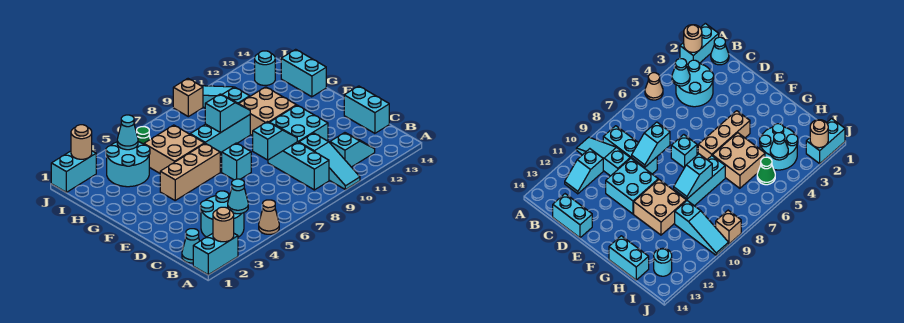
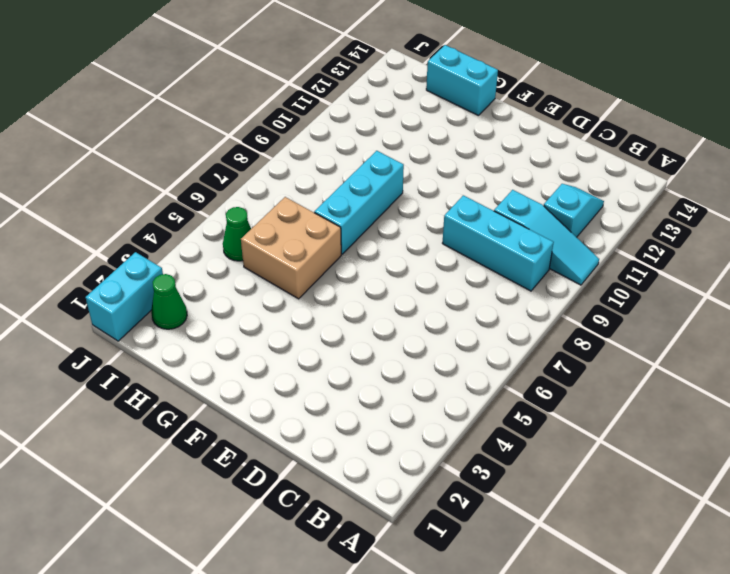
green 1x1 cone [151,274,187,329] -> none
none -> cyan 1x2 brick [193,233,238,275]
none -> tan 1x1 cone [259,200,279,234]
none -> cyan 1x1 cone [182,229,200,263]

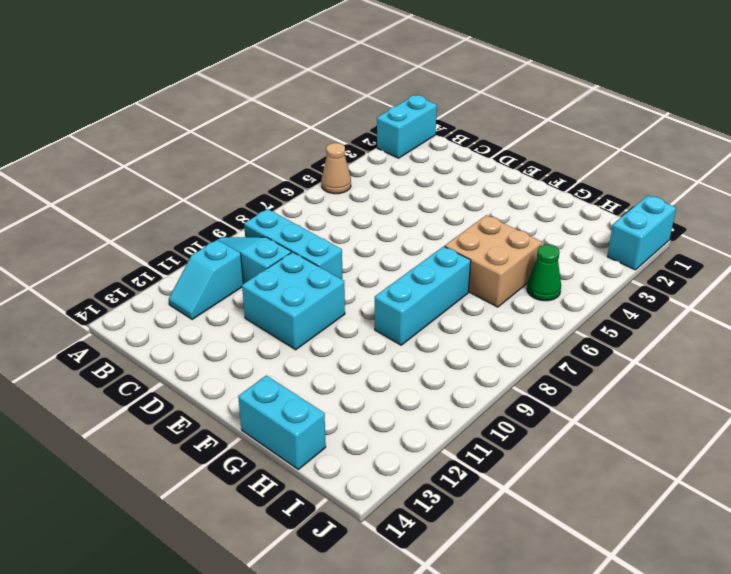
none -> cyan 1x1 cone [182,229,200,263]
none -> cyan 2x2 round brick [201,191,244,237]
none -> cyan 1x2 brick [344,86,389,133]

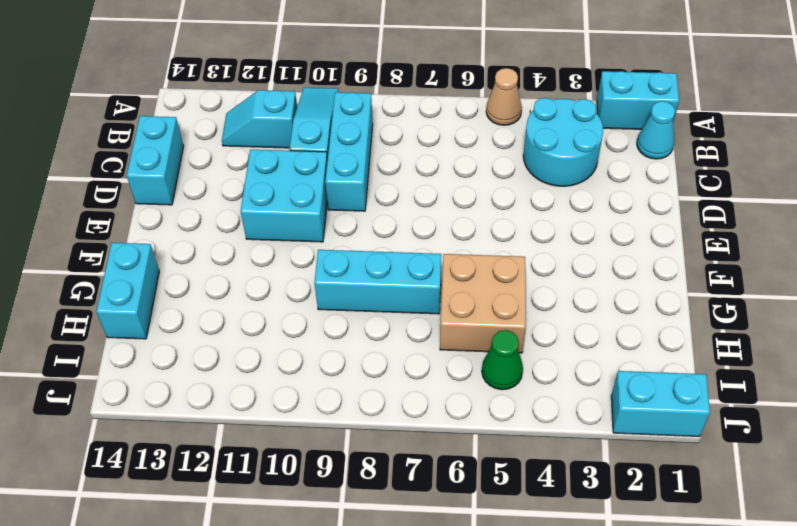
none -> cyan 1x1 brick [222,143,251,180]
none -> tan 1x3 brick [160,143,220,200]
none -> tan 2x2 brick [239,87,296,136]

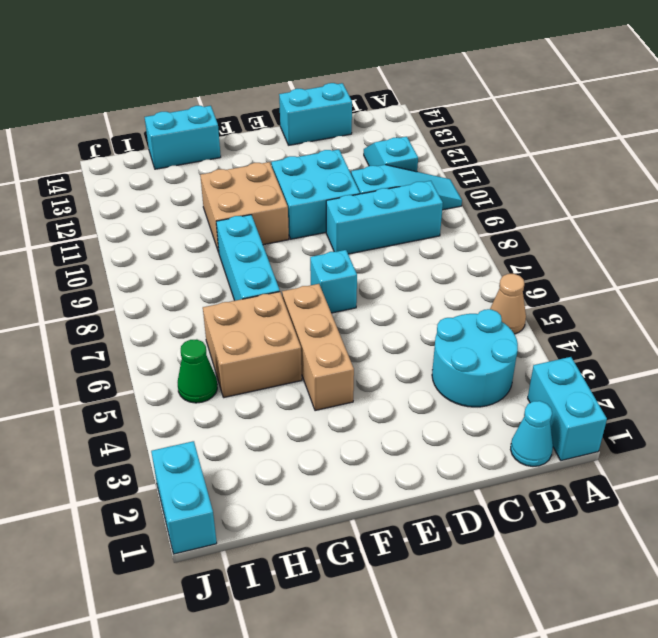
none -> cyan 2x2 round brick [106,142,150,187]
none -> cyan 1x3 slope [202,86,250,108]
none -> cyan 1x1 round brick [255,51,275,85]

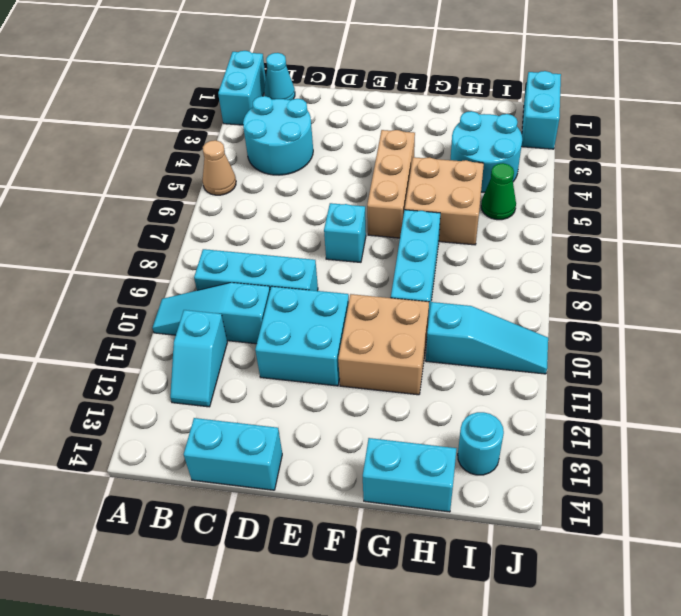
none -> tan 1x1 brick [173,79,203,117]
none -> tan 1x1 round brick [213,207,234,242]
none -> cyan 1x1 cone [228,179,248,214]

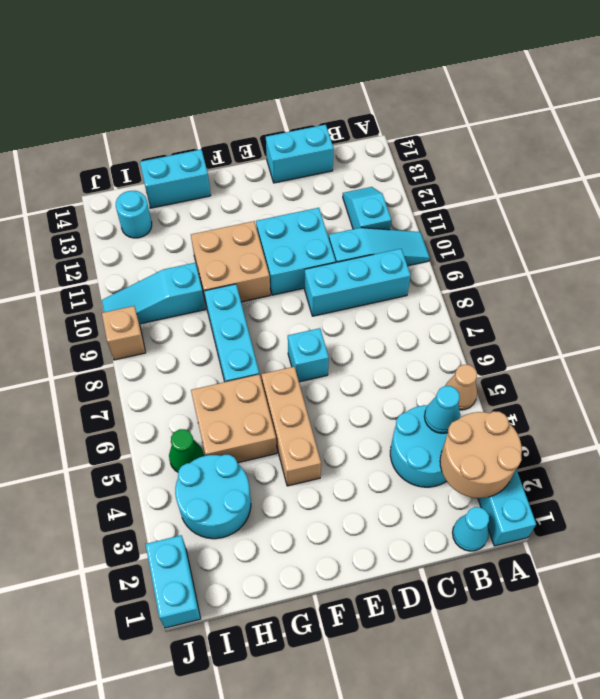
tan 2x2 round brick [440,411,522,498] -> tan 1x1 round brick [213,207,234,242]
none -> cyan 1x2 slope [253,122,297,160]
none -> cyan 1x2 slope [205,94,250,133]
none -> cyan 1x1 cone [117,115,138,150]

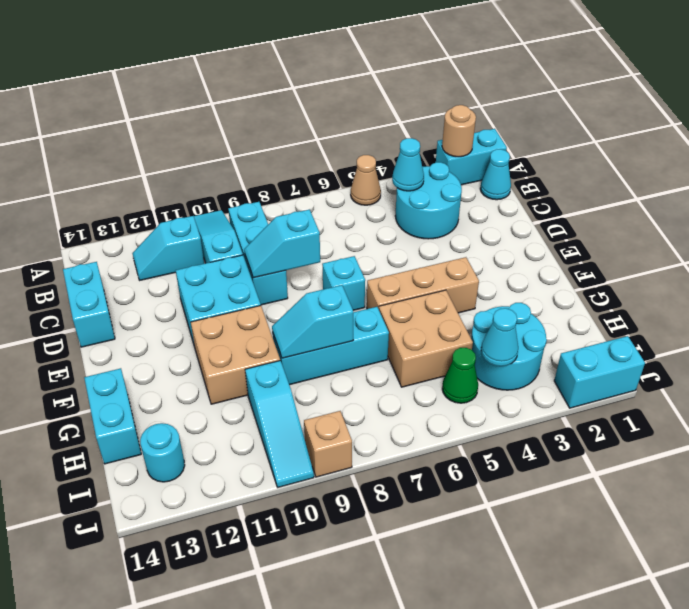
none -> tan 1x1 round brick [71,125,92,159]

